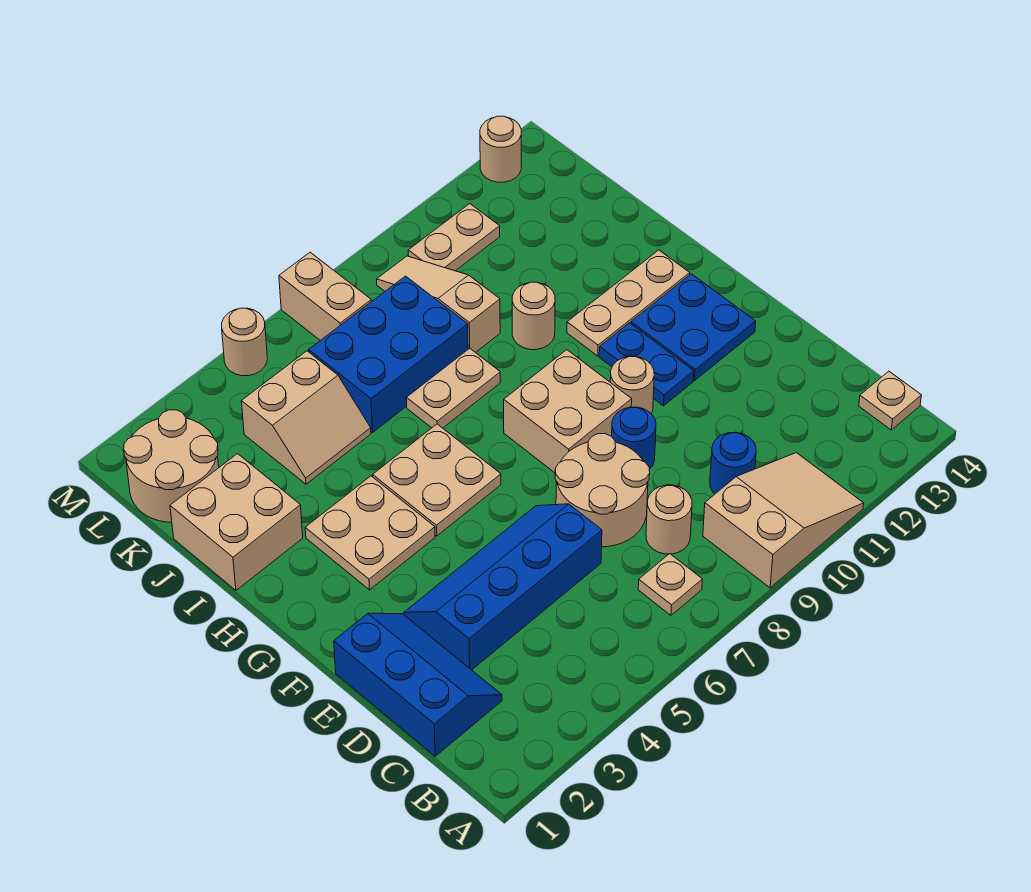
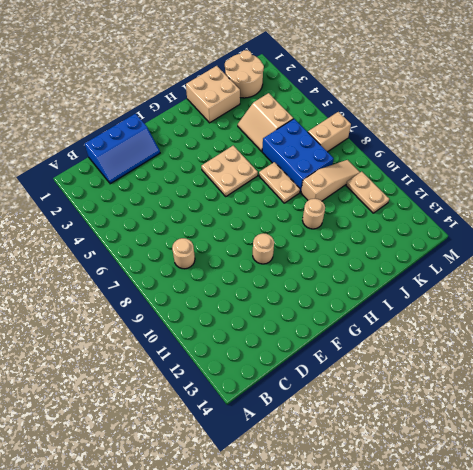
none -> tan 2x3 slope [703,453,864,588]
none -> tan 1x1 plate [638,554,702,615]
none -> tan 1x1 plate [859,371,921,430]

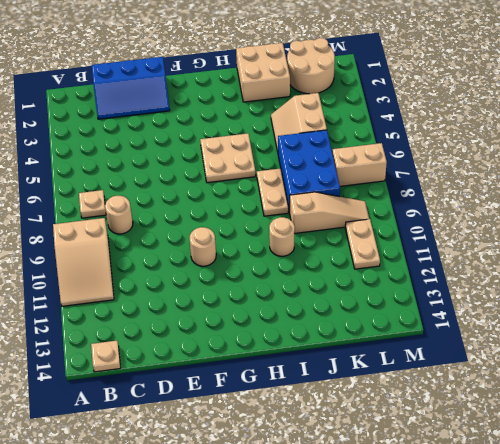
none -> blue 1x1 round brick [710,432,756,494]
none -> blue 2x4 slope [404,504,602,670]
none -> tan 2x2 round brick [555,434,650,547]

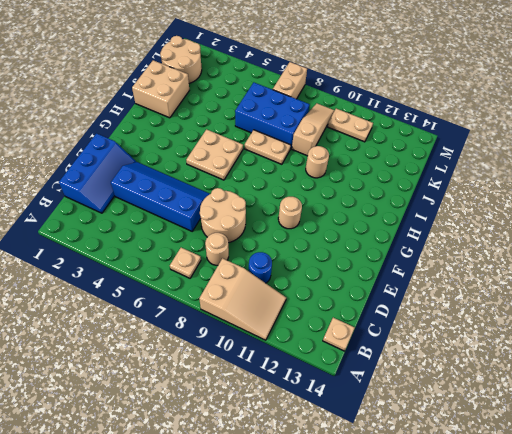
none -> blue 1x1 round brick [612,407,656,470]
none -> tan 2x2 brick [504,350,632,473]
none -> blue 1x2 plate [599,323,694,406]

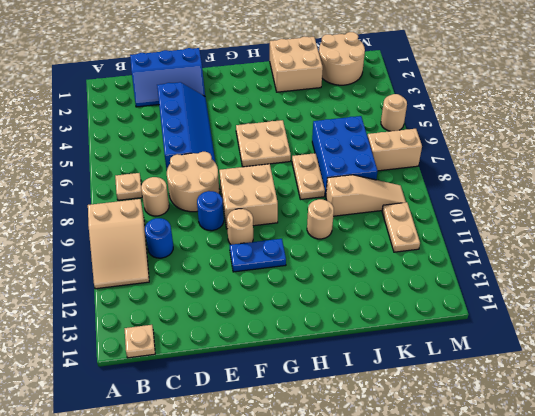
none -> blue 2x2 plate [631,274,756,380]
none -> tan 2x2 plate [305,476,435,590]
none -> tan 1x3 plate [567,250,690,356]

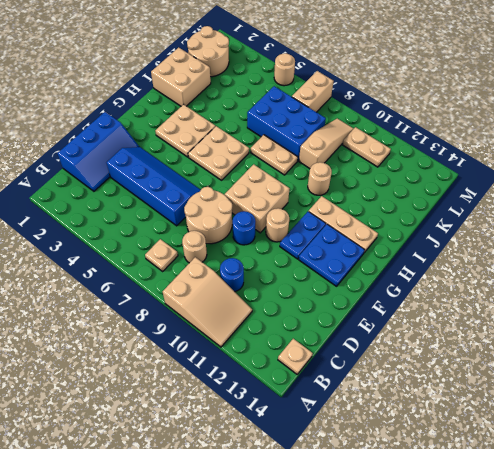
none -> tan 2x2 slope [242,351,371,484]
none -> tan 1x1 round brick [480,116,521,182]

